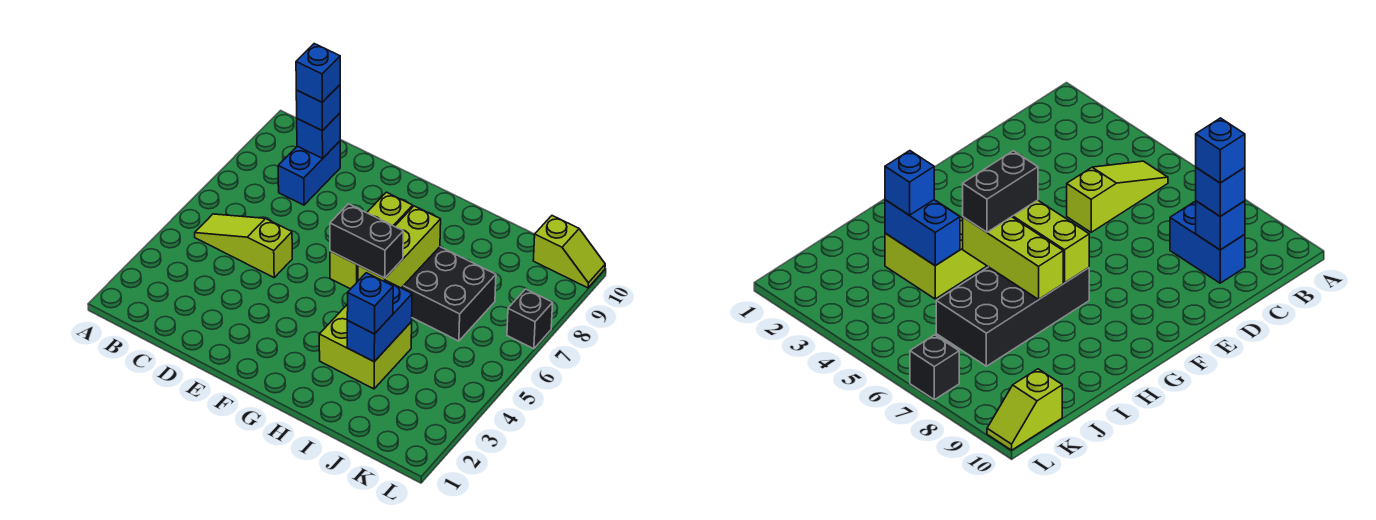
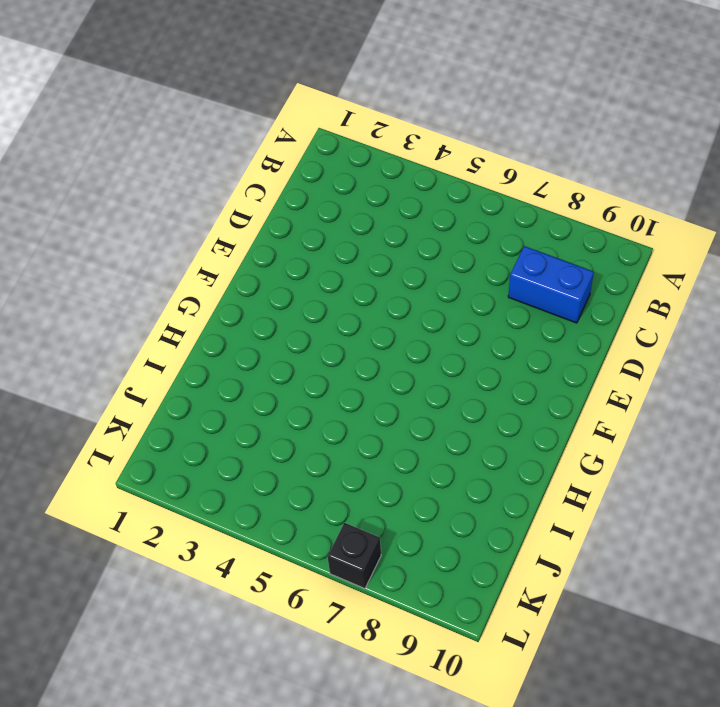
none -> lime 1x3 slope [195,214,292,277]
none -> black 2x4 brick [402,247,496,341]
none -> lime 2x2 brick [319,304,412,389]

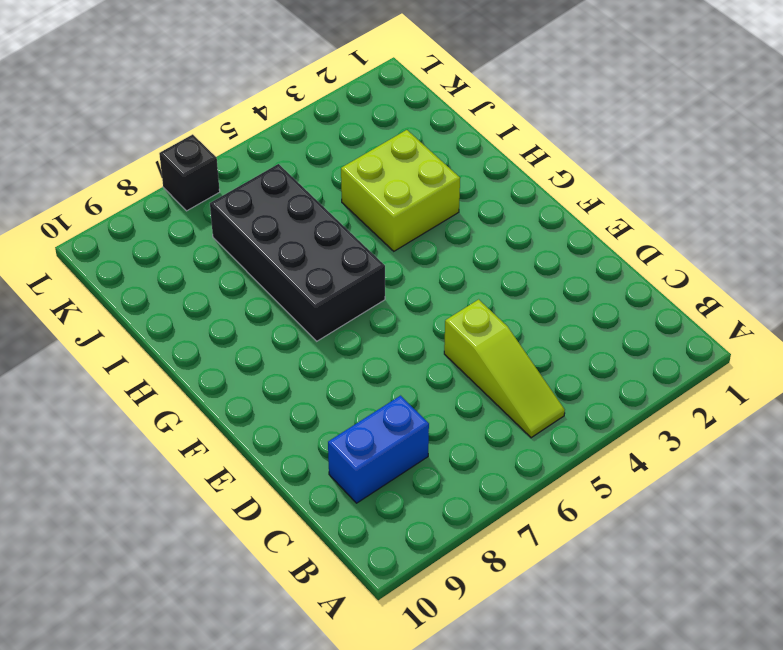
none -> lime 1x2 slope [533,216,605,288]
none -> blue 1x1 brick [297,113,340,158]
none -> lime 1x3 brick [330,192,413,289]

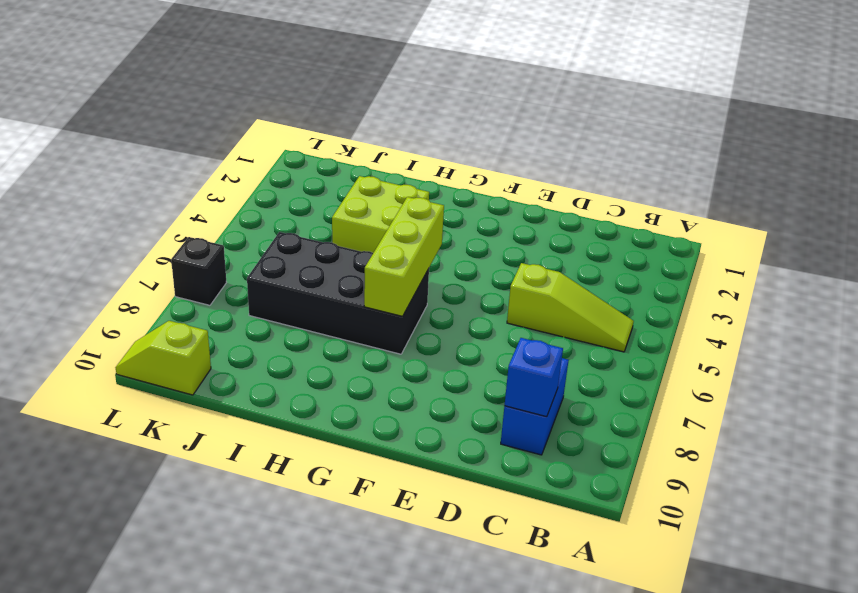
none -> lime 1x3 brick [358,206,441,288]
none -> blue 1x2 brick [347,280,412,362]
none -> blue 1x1 brick [296,85,340,131]

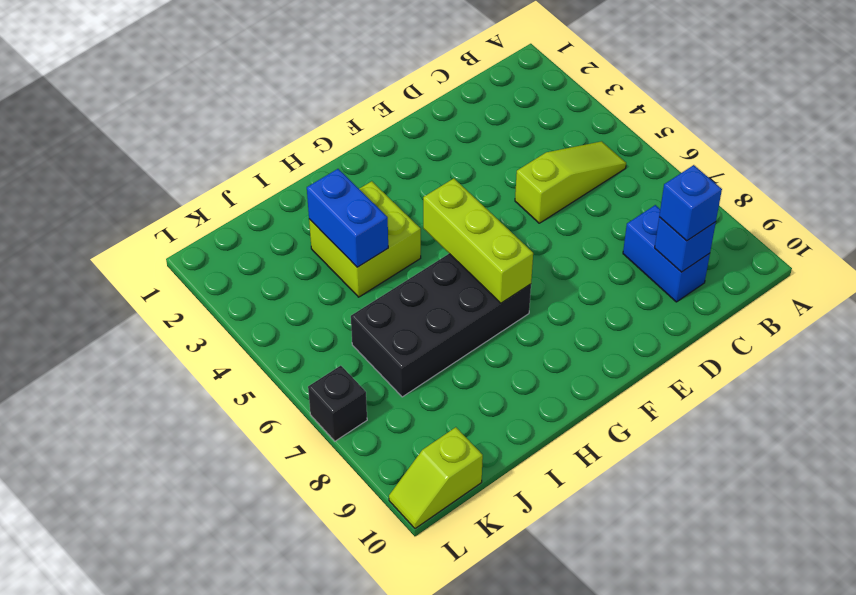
none -> lime 1x3 brick [358,206,441,288]
none -> black 1x2 brick [330,204,403,278]
none -> blue 1x1 brick [347,273,393,334]

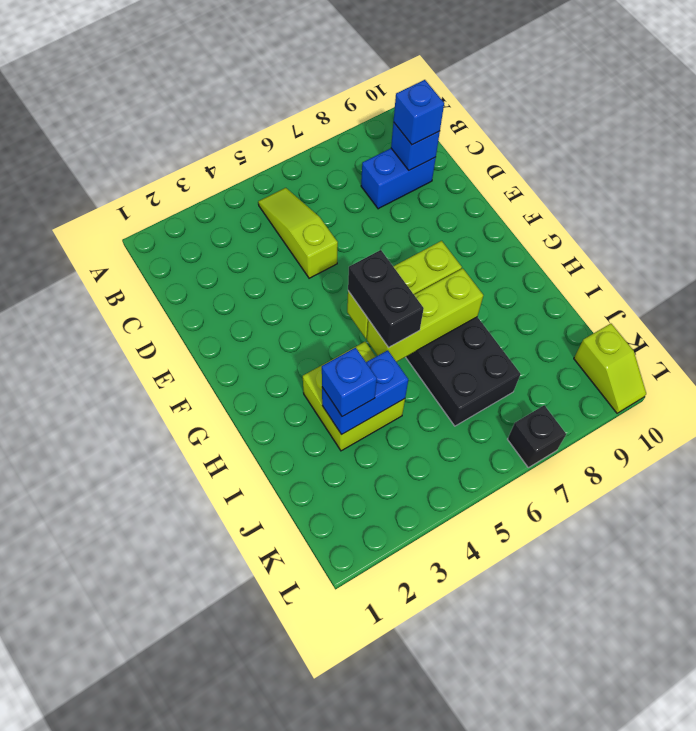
none -> blue 1x1 brick [296,44,340,102]

